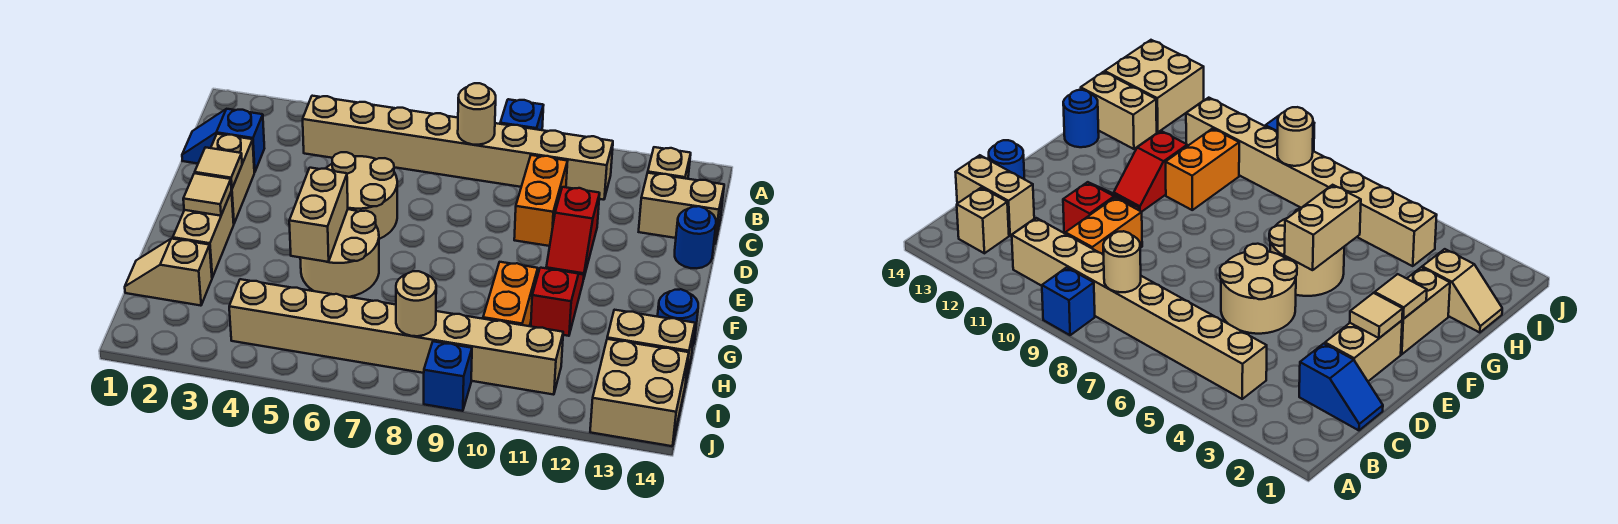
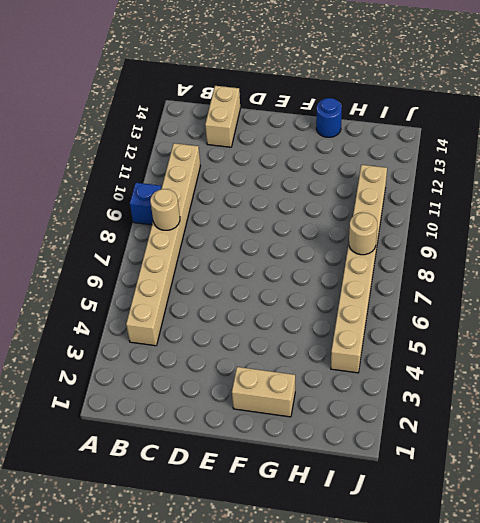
none -> tan 1x1 brick [648,147,691,179]
none -> blue 1x2 slope [182,109,264,172]
none -> orange 1x2 brick [514,155,568,246]

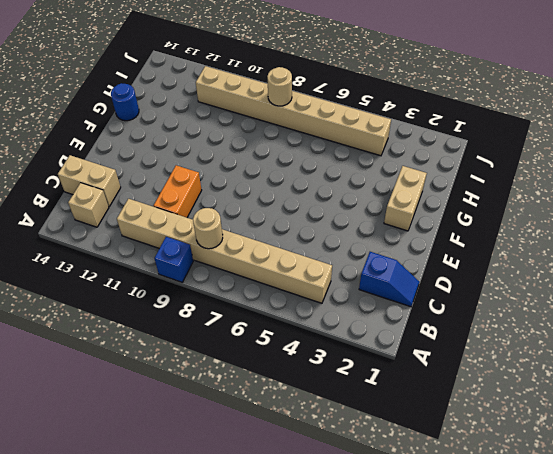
none -> tan 1x2 brick [211,134,254,223]
none -> tan 2x2 round brick [326,152,397,239]
none -> red 1x2 slope [546,187,600,277]

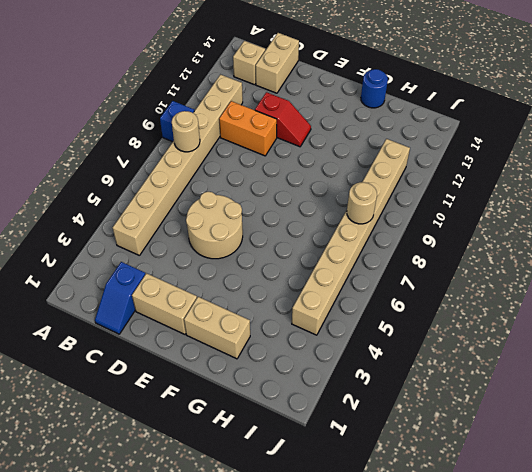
none -> blue 1x1 round brick [675,206,716,268]
none -> tan 2x2 round brick [300,209,379,297]
none -> red 1x2 slope [531,268,584,336]

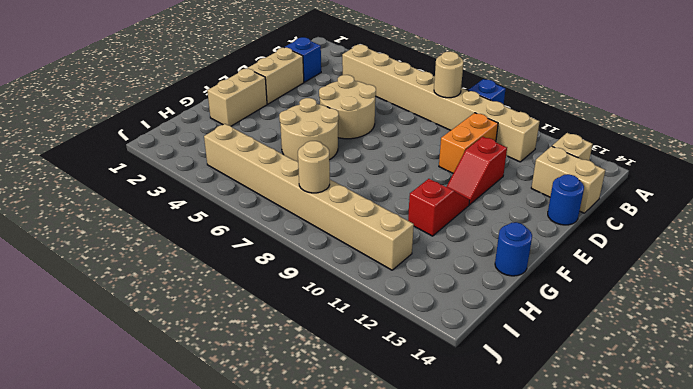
none -> orange 1x2 brick [483,262,538,326]
none -> tan 1x2 slope [125,239,212,306]
none -> tan 1x2 brick [607,310,695,385]

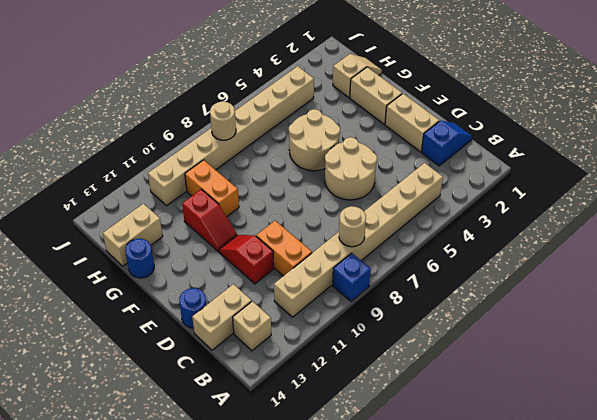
none -> tan 2x2 brick [590,339,689,446]
none -> blue 1x1 brick [424,341,472,411]
none -> tan 1x1 tile [195,147,242,189]

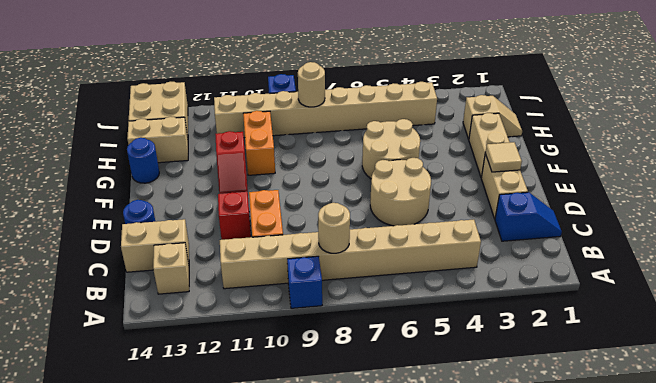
none -> tan 1x1 tile [183,173,231,216]
none -> tan 1x2 brick [289,168,348,262]

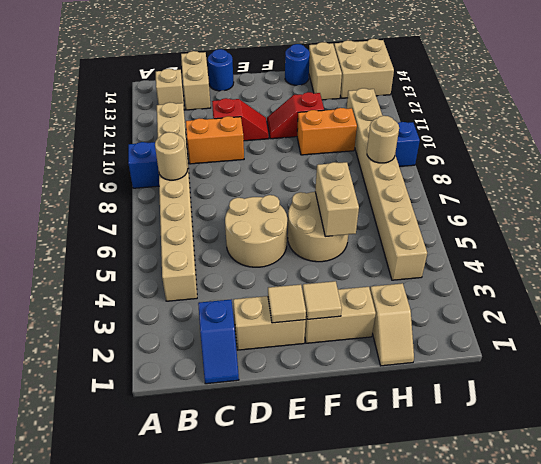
tan 1x2 brick [315,162,359,237] -> tan 1x2 brick turned to [289,168,348,262]

